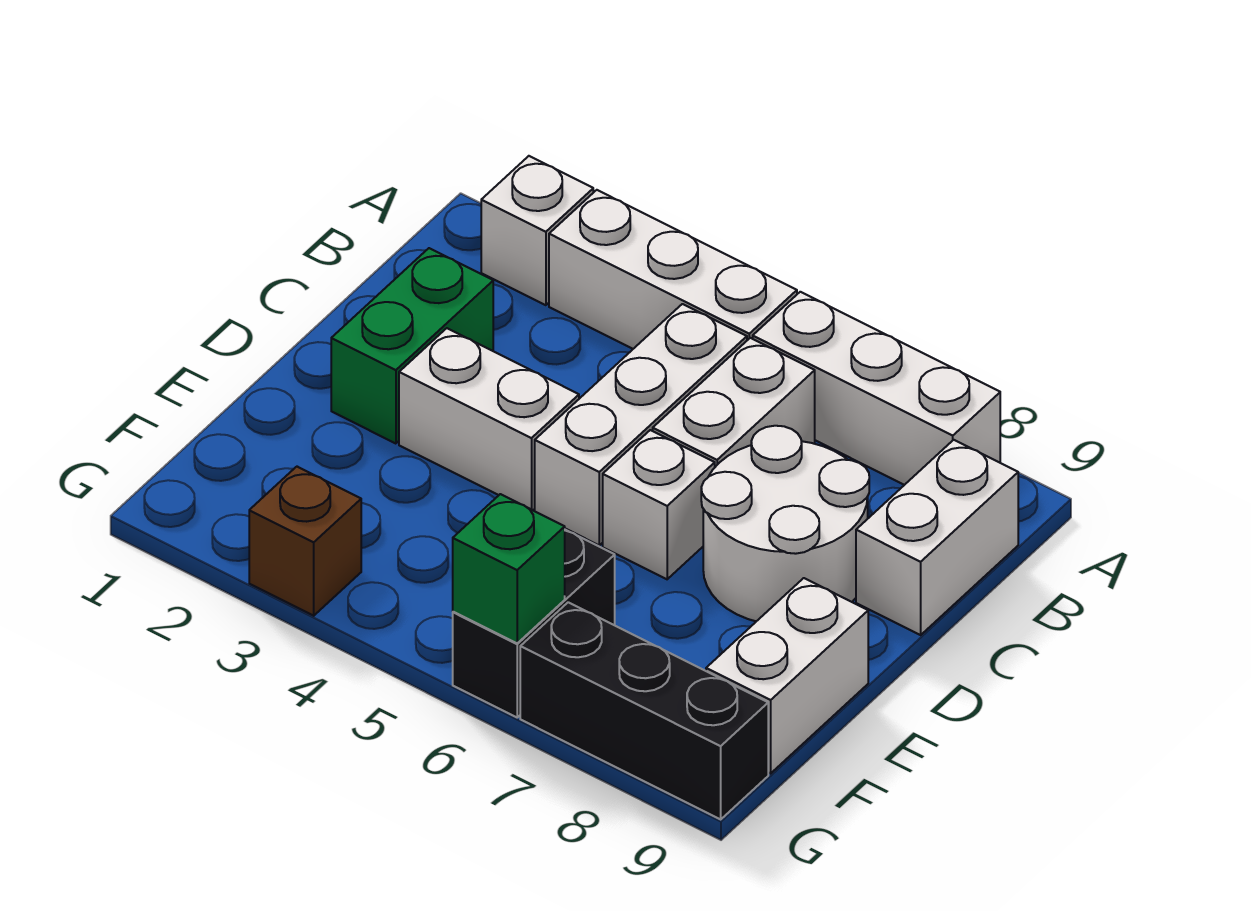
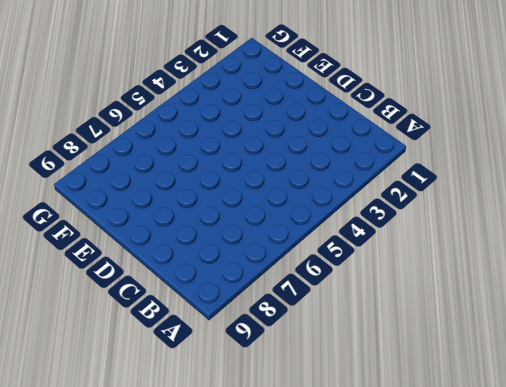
none -> white 1x1 brick [481,156,593,305]
none -> white 1x3 brick [549,190,797,349]
none -> white 1x3 brick [753,292,1000,485]

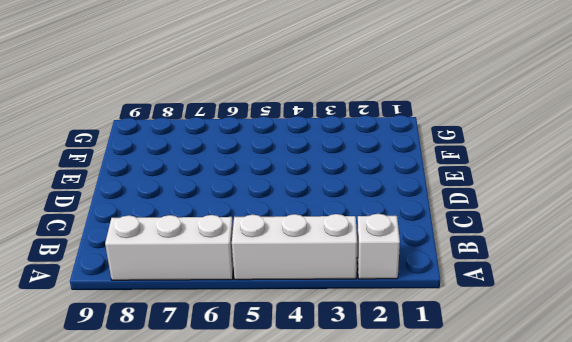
none -> white 1x3 brick [535,304,747,545]
none -> white 1x2 brick [653,338,815,467]
none -> white 1x2 brick [856,440,1018,635]

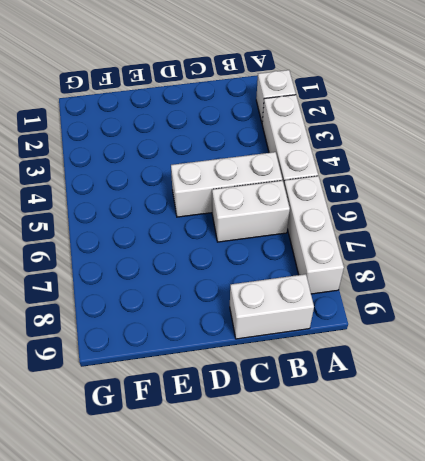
none -> green 1x2 brick [331,248,493,444]
none -> white 2x2 round brick [701,426,869,621]
none -> white 1x2 brick [399,328,579,510]

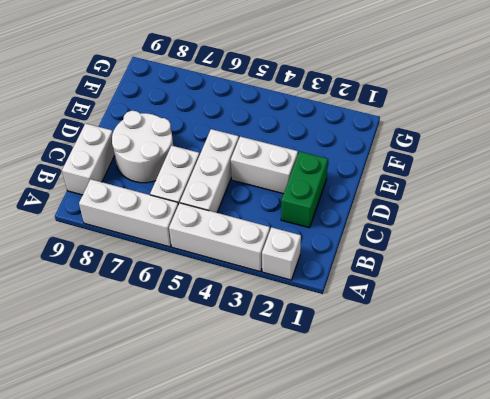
none -> white 1x1 brick [603,430,715,579]
none -> white 1x2 brick [706,578,868,773]
none -> black 1x2 brick [453,530,615,717]

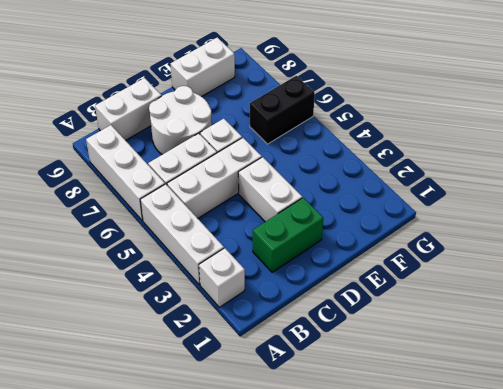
none -> brown 1x1 brick [249,467,361,616]
none -> black 1x3 brick [520,602,768,819]
none -> green 1x1 brick [453,494,565,643]

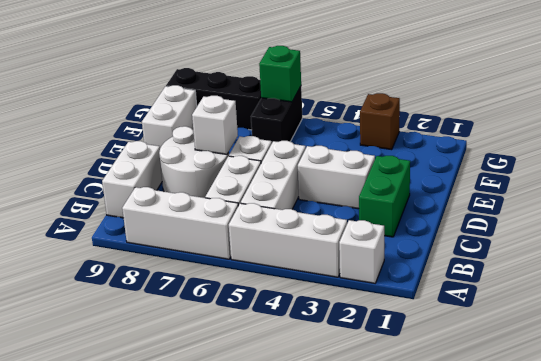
white 1x1 brick [192,96,238,154] -> none

